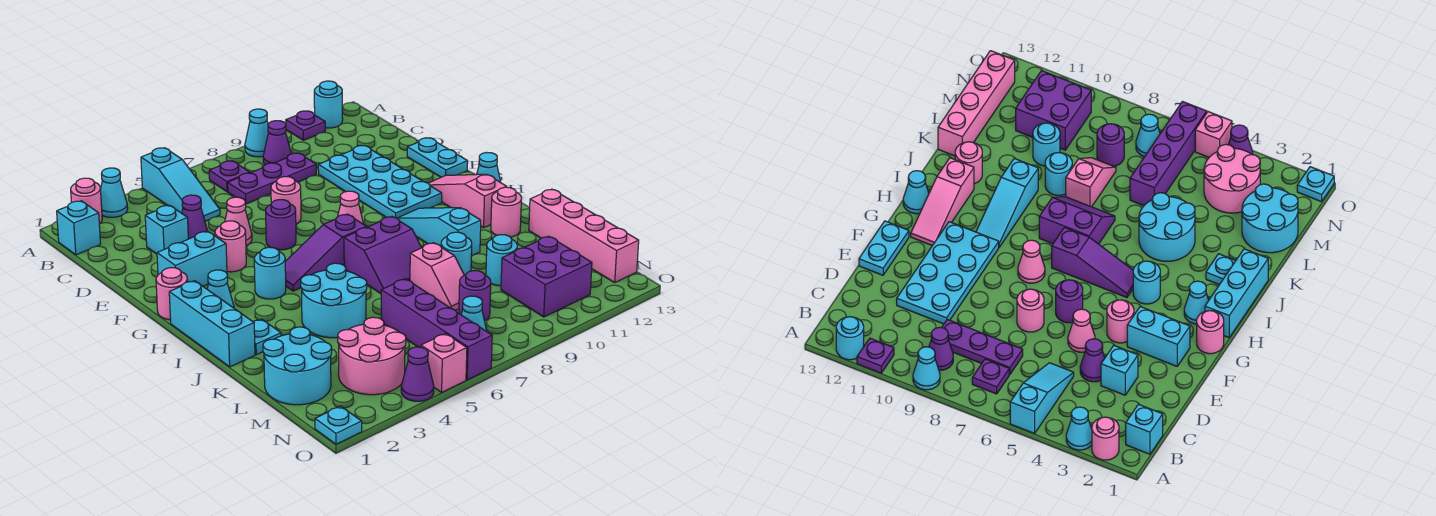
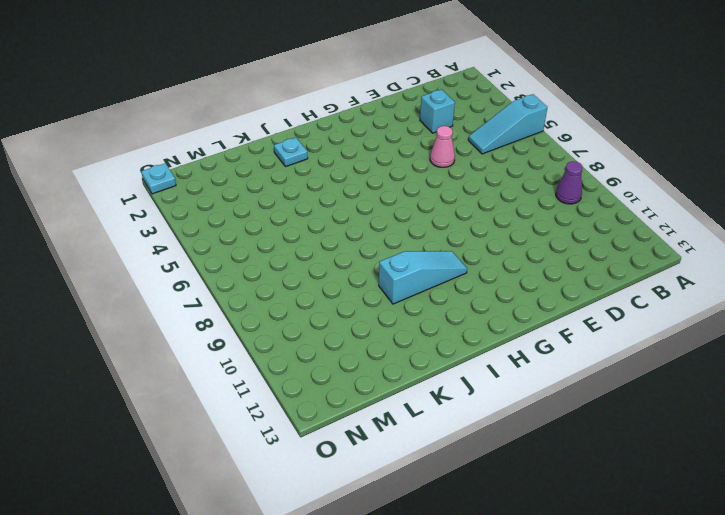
none -> pink 1x1 round brick [71,178,102,224]
none -> cyan 1x1 cone [101,168,128,217]
none -> cyan 1x1 cone [245,109,269,157]
none -> purple 1x1 plate [286,111,325,140]

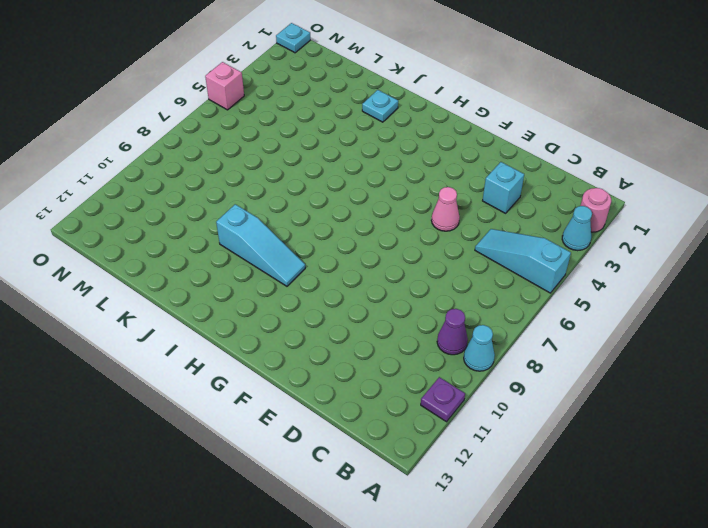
none -> cyan 1x1 round brick [314,81,343,128]
none -> cyan 1x1 brick [57,201,101,255]
none -> purple 1x1 plate [209,161,250,192]
none -> purple 1x3 plate [228,153,316,204]

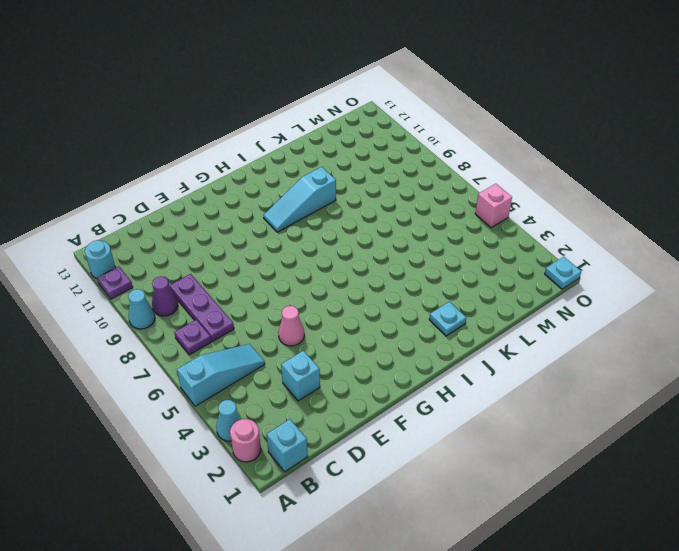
none -> purple 1x1 cone [182,195,208,239]
none -> cyan 2x4 plate [318,146,442,218]
none -> pink 1x1 round brick [271,177,301,224]
none -> cyan 1x2 plate [407,138,468,177]

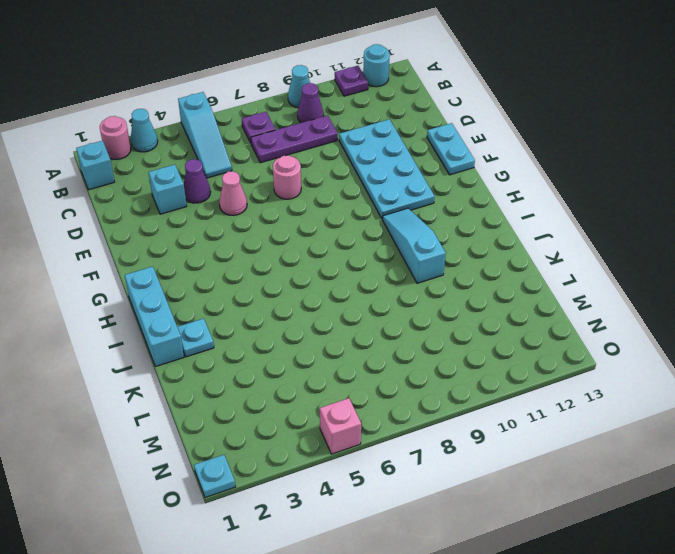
none -> cyan 1x2 brick [157,231,227,286]
none -> pink 1x1 round brick [215,221,246,272]
none -> purple 1x1 round brick [266,200,296,250]
none -> pink 1x1 round brick [156,268,188,320]

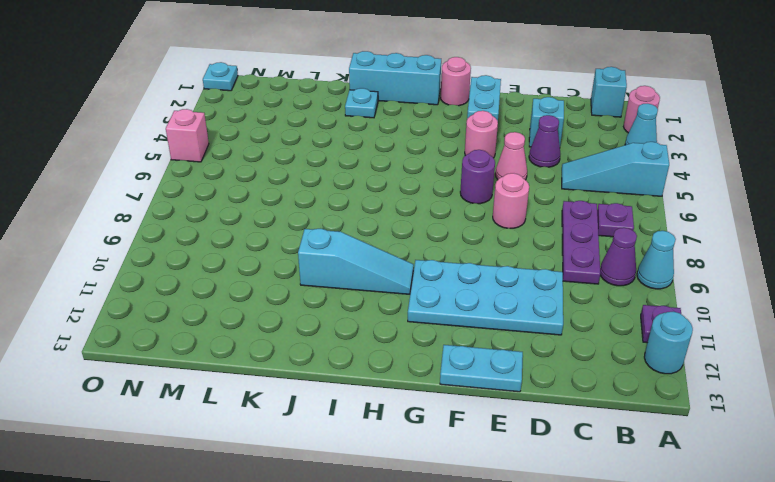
none -> pink 1x1 cone [338,191,364,224]
none -> pink 1x3 slope [428,174,506,228]
none -> cyan 1x1 cone [207,270,234,308]
none -> cyan 1x1 round brick [254,247,286,299]

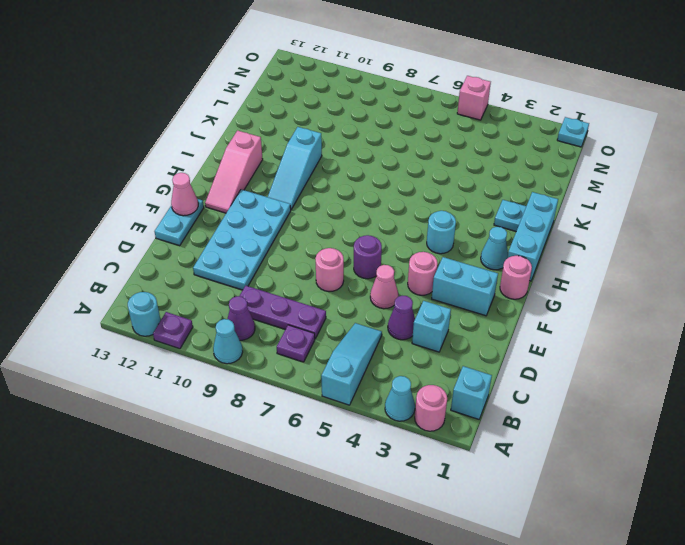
pink 1x1 cone [171,173,198,216] -> pink 1x1 cone moved to [338,191,364,224]
none -> purple 1x3 slope [285,214,367,291]
none -> cyan 1x1 cone [477,153,501,182]
none -> purple 2x2 slope [344,217,422,294]
none -> cyan 2x2 round brick [301,263,367,338]

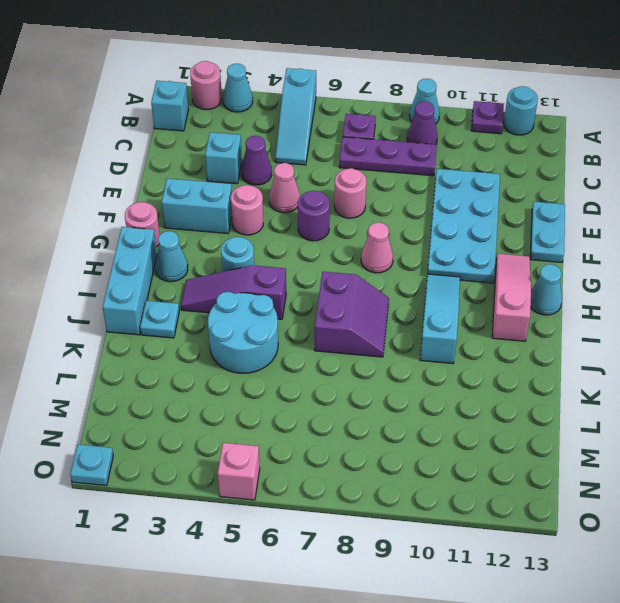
purple 1x3 slope [181,265,286,319] -> purple 1x3 slope moved to [285,214,367,291]
purple 2x2 slope [315,272,389,357] -> purple 2x2 slope turned to [344,217,422,294]
none -> pink 1x1 round brick [491,187,522,237]
none -> pink 1x2 slope [410,243,464,310]
none -> cyan 1x1 round brick [441,232,472,275]
none -> pink 1x4 brick [529,189,639,283]

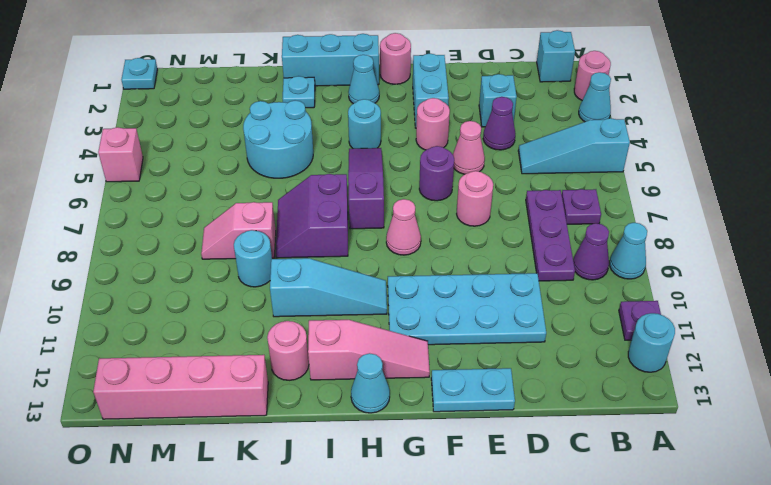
none -> cyan 2x2 round brick [263,327,332,405]
none -> purple 1x4 brick [381,279,492,380]
none -> cyan 1x1 round brick [486,235,517,286]
none -> pink 2x2 round brick [338,317,406,395]

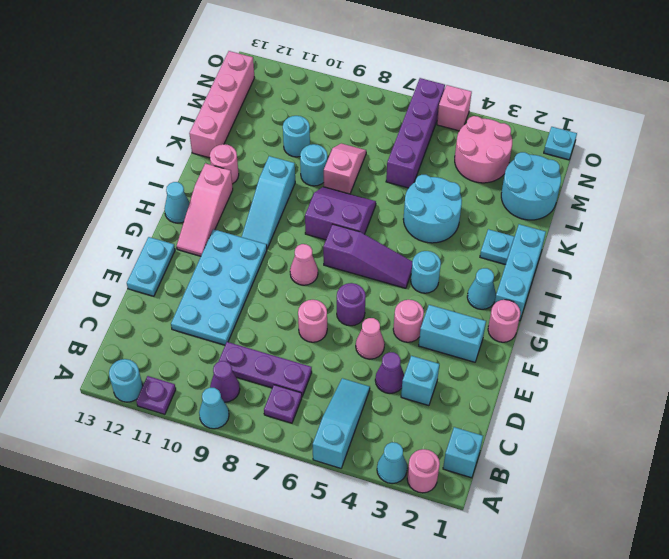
none -> purple 1x1 round brick [459,271,491,321]
none -> purple 2x2 brick [501,236,592,317]
none -> cyan 1x1 cone [461,296,487,331]
none -> purple 1x1 cone [401,347,434,401]

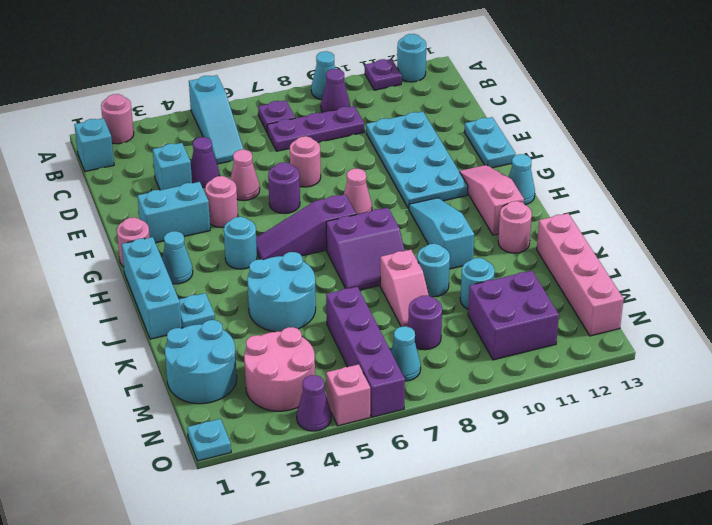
none -> cyan 1x1 cone [101,168,128,217]

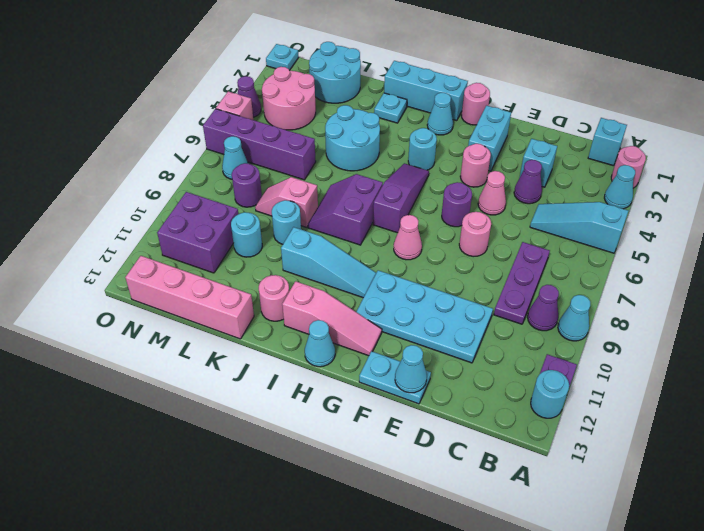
cyan 1x1 cone [395,345,427,393] -> none
none -> purple 1x1 plate [209,161,250,192]

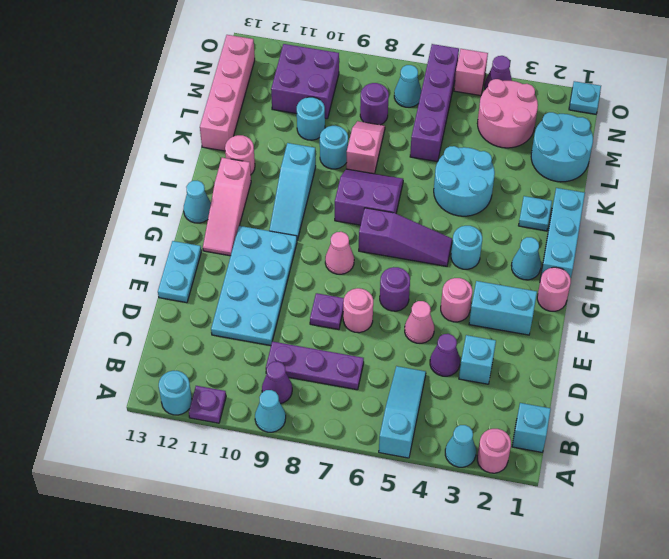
purple 1x1 plate [310,293,344,329] -> purple 1x1 plate moved to [209,161,250,192]

